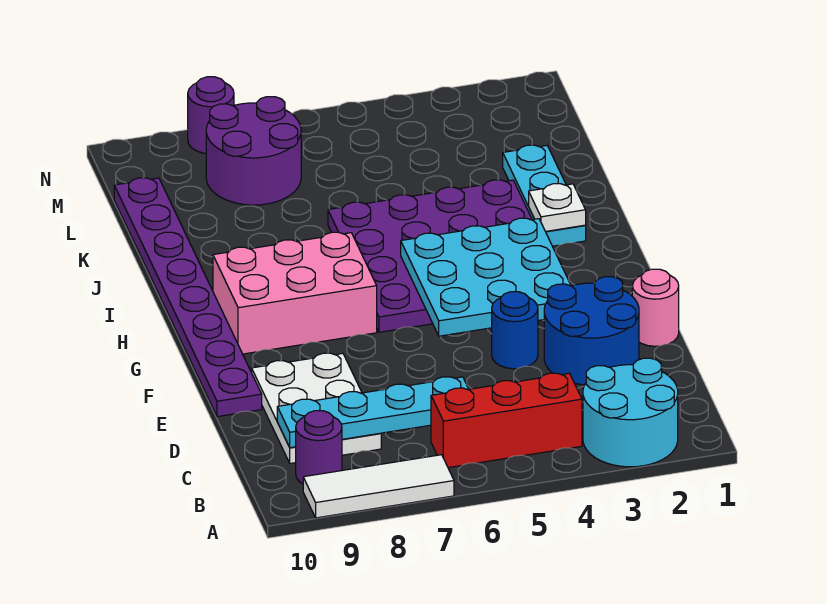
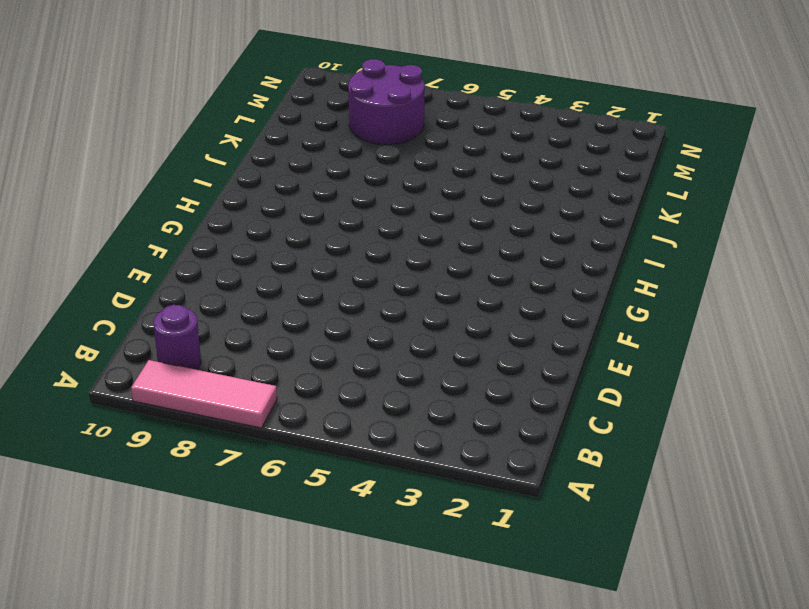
pink 1x3 tile [131,360,277,428] -> white 1x3 tile [303,455,454,518]
none -> cyan 2x2 round brick [583,358,678,467]
none -> red 1x3 brick [431,373,582,468]
none -> white 2x3 plate [252,353,381,463]

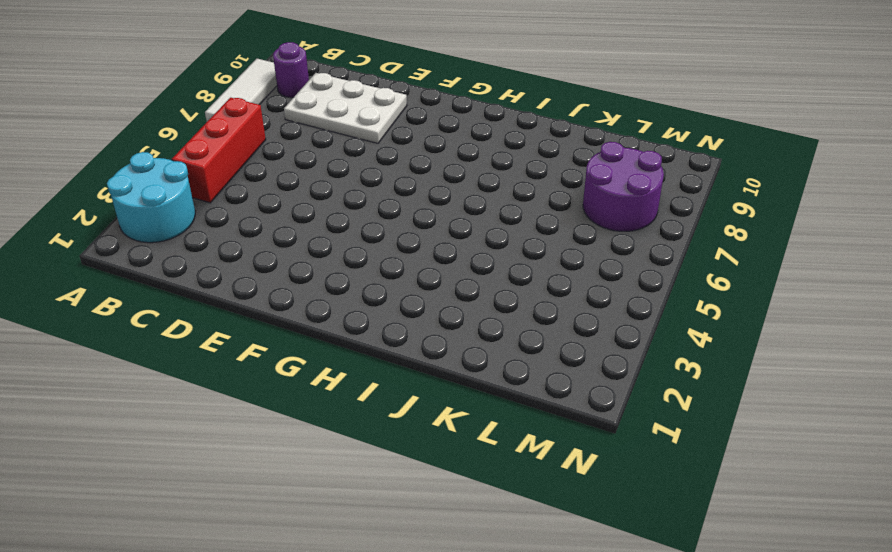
none -> blue 2x2 round brick [544,277,639,385]
none -> pink 1x1 round brick [632,269,679,346]
none -> blue 1x1 round brick [492,292,538,369]

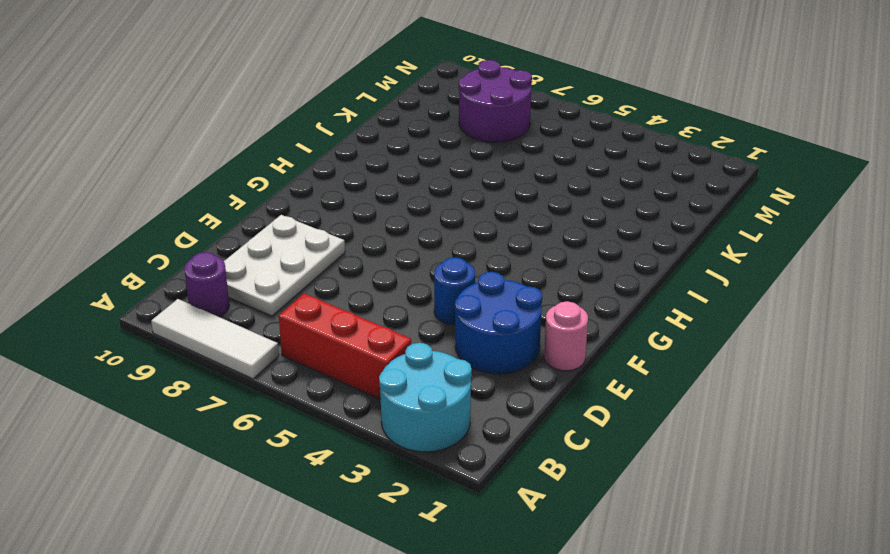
none -> purple 1x8 plate [114,178,262,417]
none -> purple 4x4 plate [328,180,532,332]
none -> pink 2x3 brick [213,232,377,354]

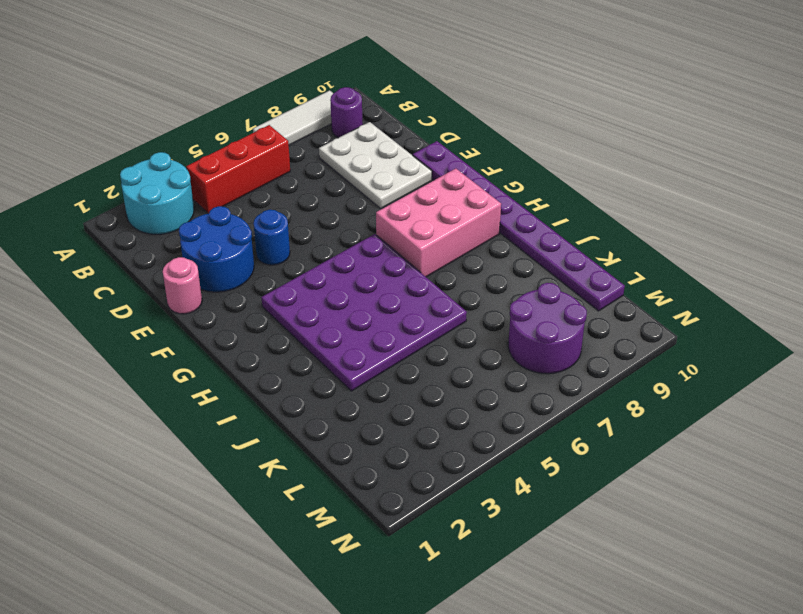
none -> cyan 1x3 plate [503,145,586,246]
none -> purple 1x1 round brick [188,77,234,153]
none -> cyan 1x4 plate [277,377,468,448]

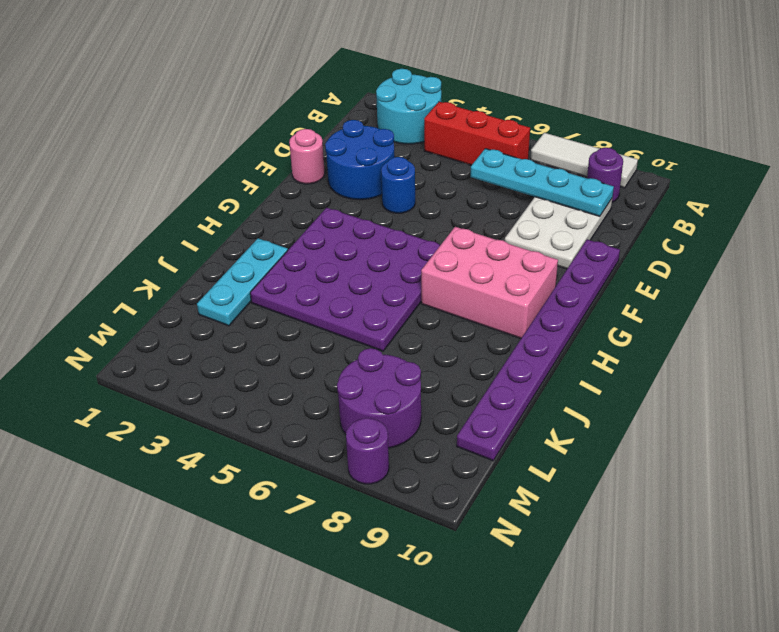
none -> cyan 3x3 plate [401,218,571,336]
none -> white 1x1 plate [529,184,586,231]

